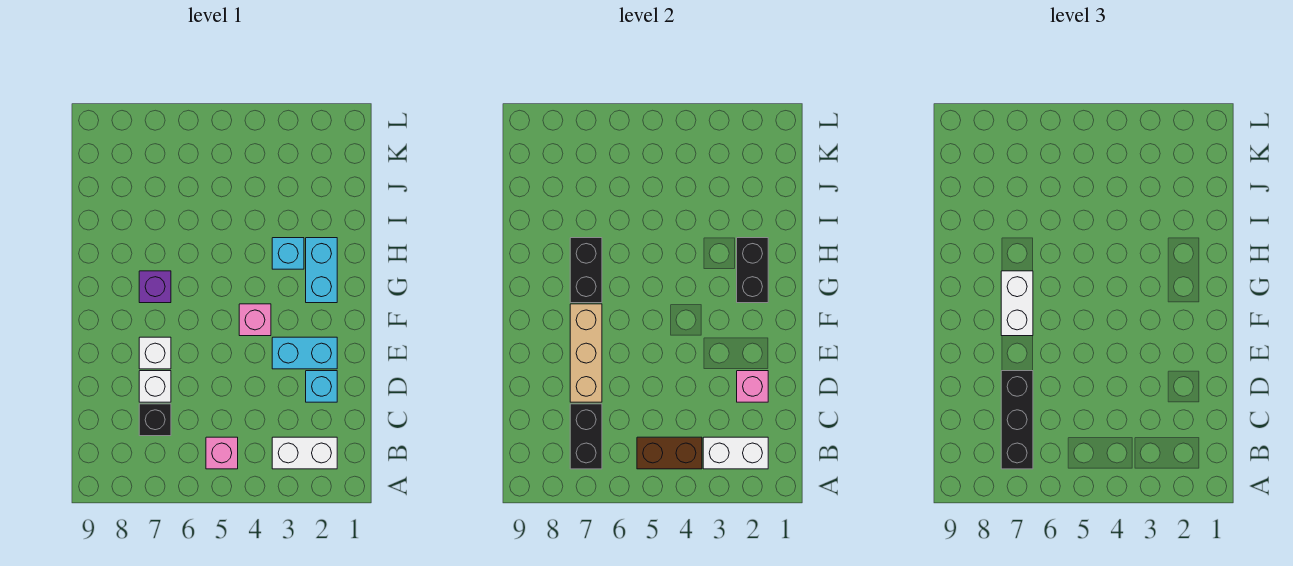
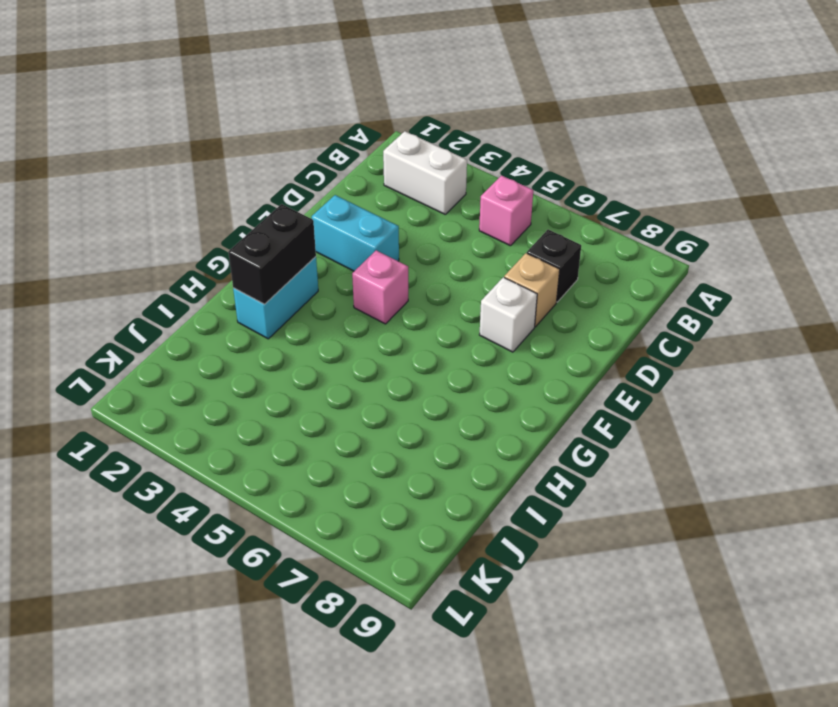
tan 1x1 brick [504,253,560,327] -> white 1x1 brick [139,371,171,402]
none -> cyan 1x1 brick [306,371,337,402]
none -> purple 1x1 brick [139,271,171,303]
none -> cyan 1x1 brick [272,238,304,269]

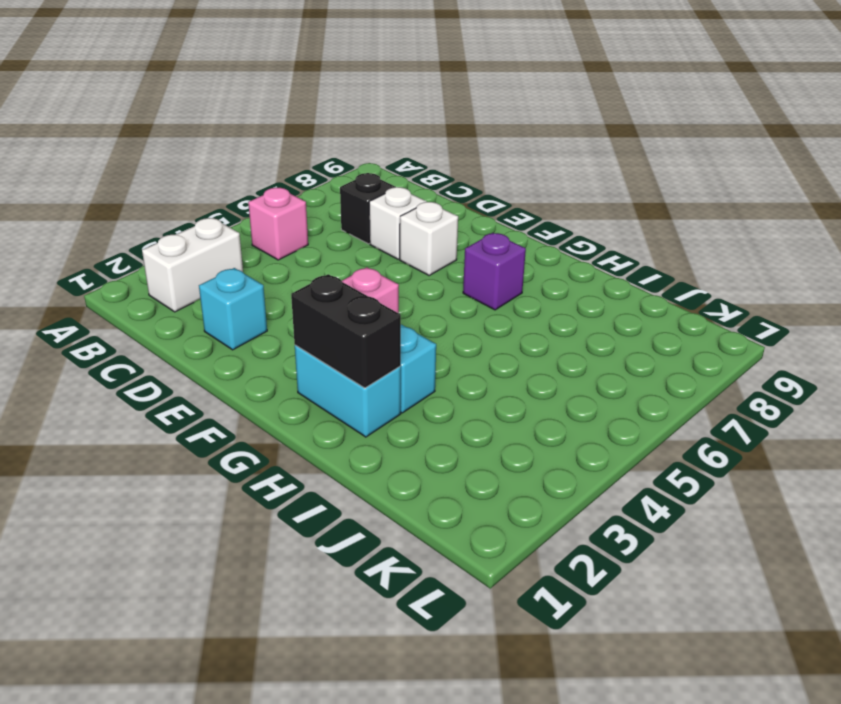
none -> cyan 1x2 brick [272,337,337,369]
none -> white 1x2 brick [703,437,768,469]
none -> brown 1x2 brick [637,437,702,469]

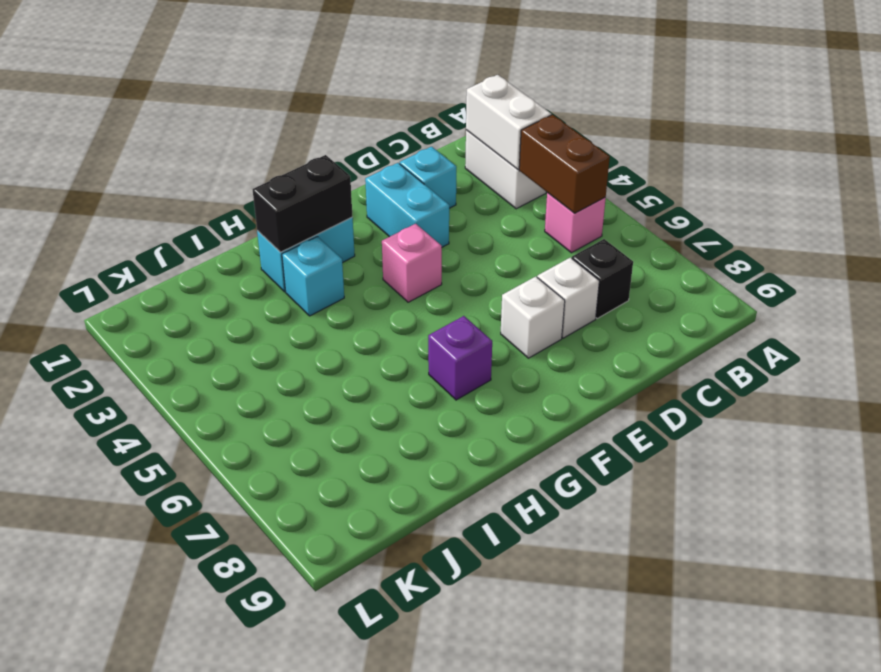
none -> black 1x2 brick [570,404,602,469]
none -> pink 1x1 brick [737,371,768,402]
none -> tan 1x3 brick [570,304,602,402]

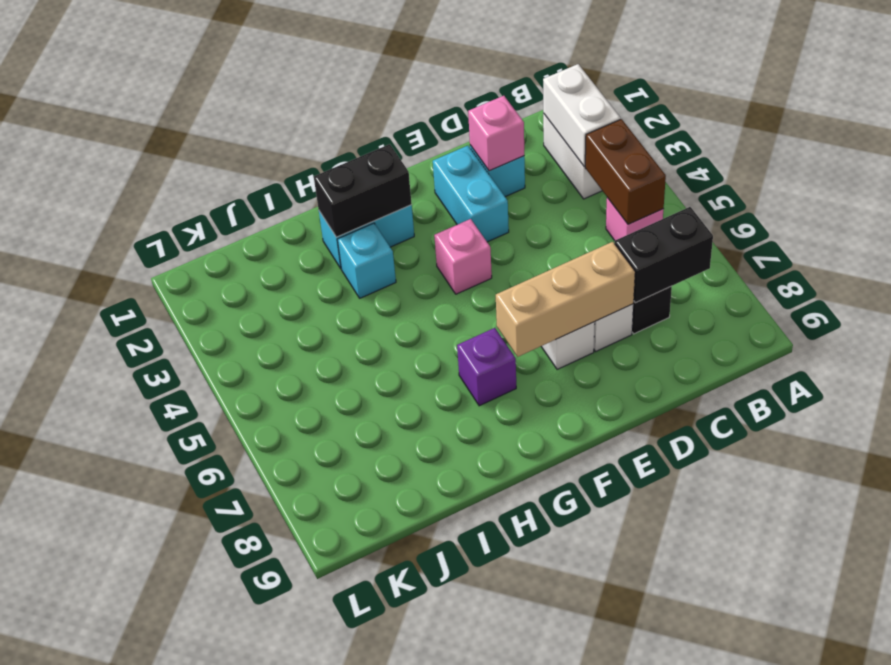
none -> black 1x2 brick [570,238,602,303]
none -> black 1x3 brick [1001,371,1033,469]
none -> white 1x2 brick [1001,271,1033,336]

